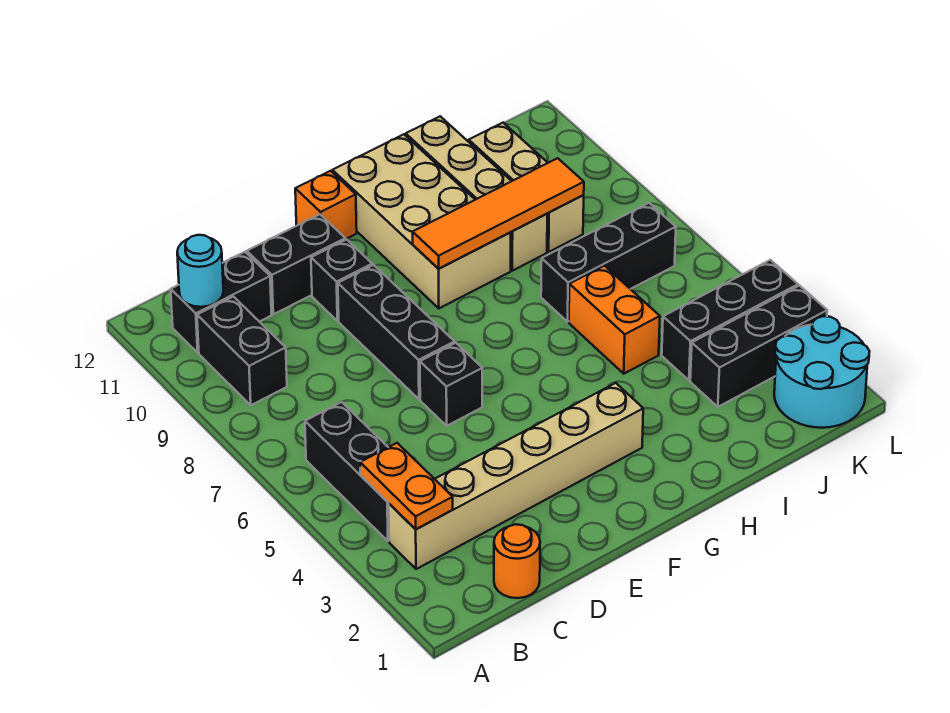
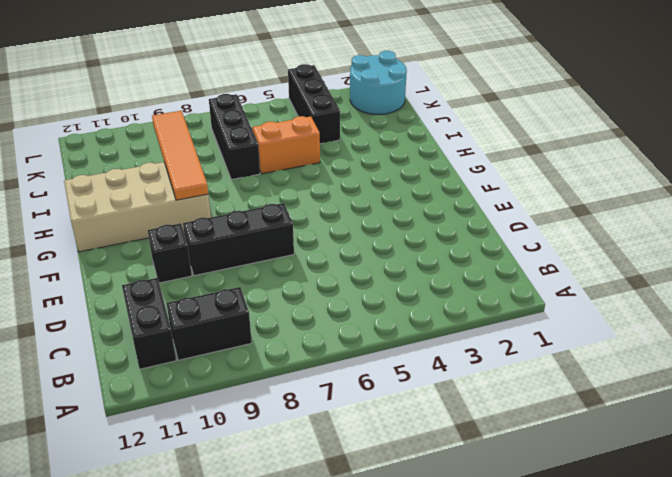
none -> tan 1x6 brick [389,383,643,569]
none -> black 1x3 brick [305,402,389,541]
none -> orange 1x1 round brick [494,524,540,598]

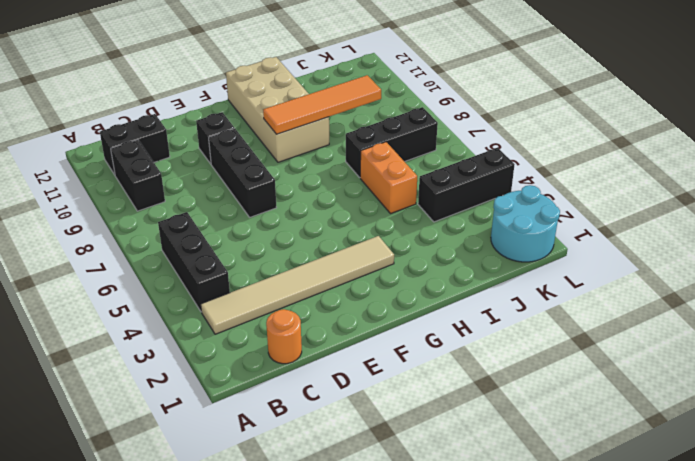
tan 1x6 tile [201,236,394,334] -> tan 1x6 brick [389,383,643,569]
none -> black 1x2 brick [247,214,345,314]
none -> black 1x1 brick [420,343,482,426]
none -> orange 1x1 brick [295,171,357,239]

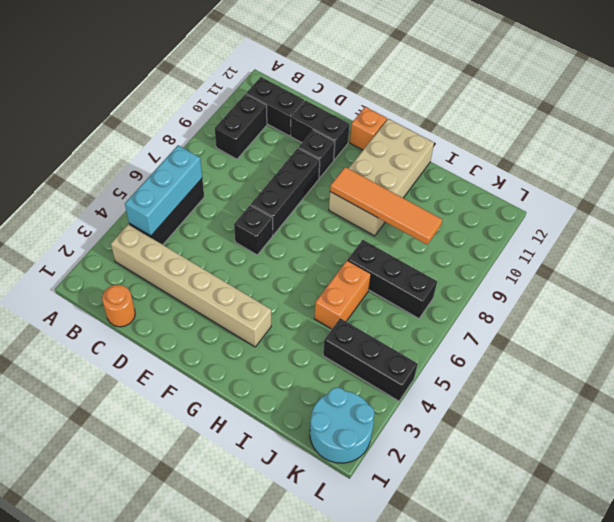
cyan 1x3 brick [125,145,202,236] -> orange 1x2 plate [360,443,453,529]
none -> tan 1x4 brick [406,116,547,271]
none -> black 1x3 brick [690,286,827,407]
none -> tan 1x3 brick [469,123,584,252]

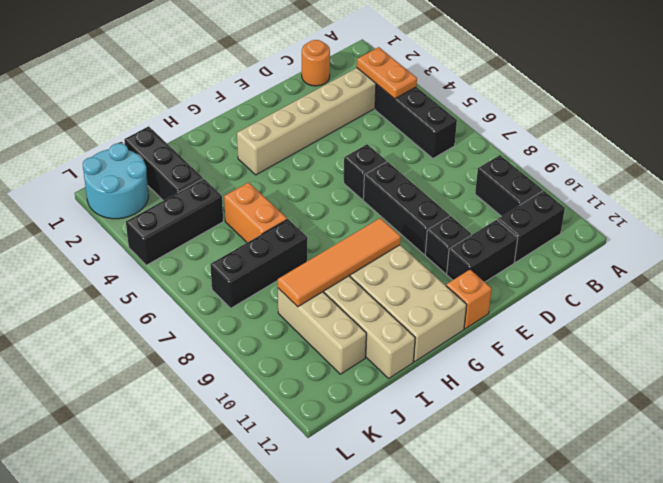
black 1x3 brick [124,126,203,201] -> black 1x3 brick turned to [690,286,827,407]
none -> cyan 1x1 round brick [177,235,223,307]

